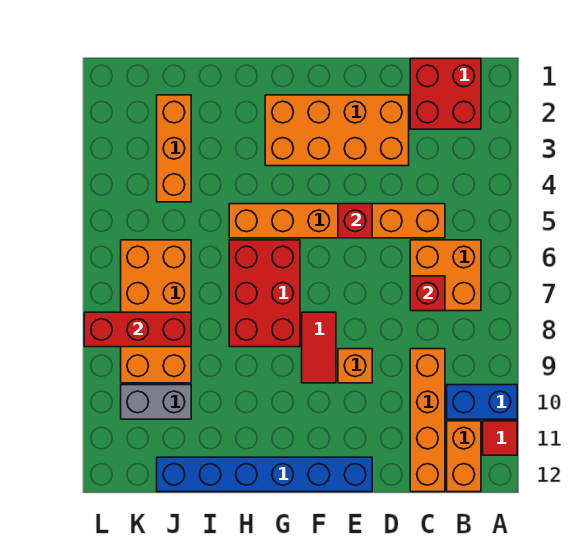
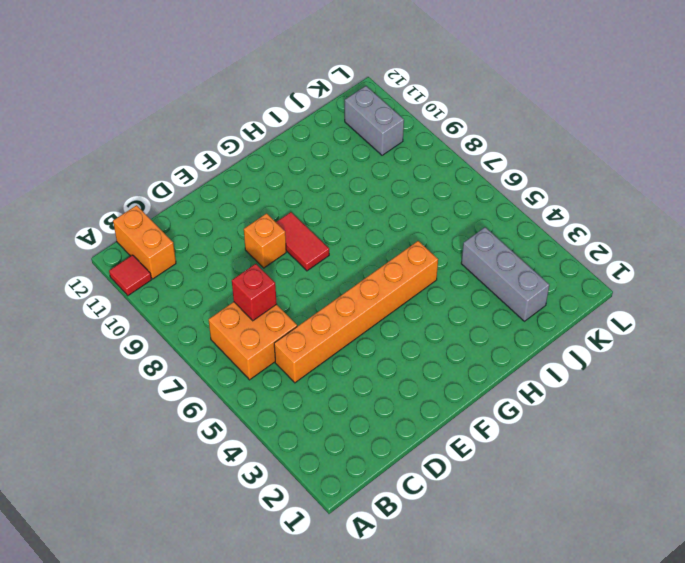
grey 1x3 brick [461,227,549,321] -> orange 1x3 brick [157,95,191,202]
grey 1x2 brick [345,86,404,155] -> grey 1x2 brick turned to [121,385,191,419]
none -> blue 1x2 brick [447,385,517,419]
none -> red 2x2 brick [410,59,481,129]
none -> orange 1x4 brick [410,349,445,492]

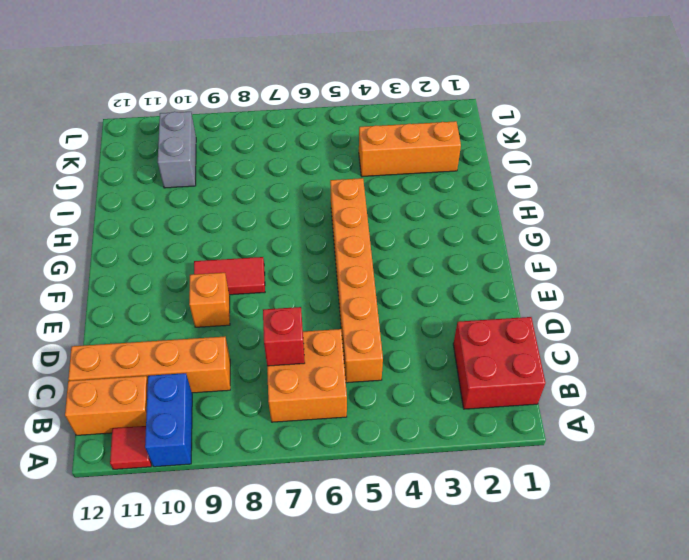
none -> orange 2x4 brick [265,95,409,166]
none -> blue 1x6 brick [157,457,372,492]
none -> red 2x3 brick [229,240,300,347]

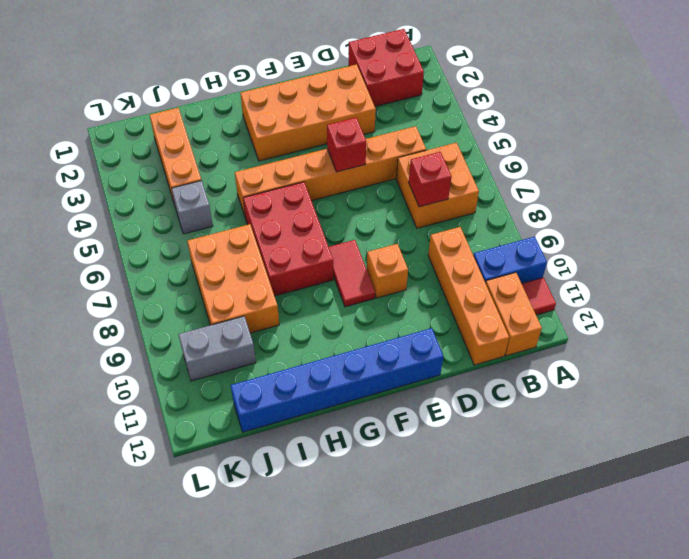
orange 2x3 brick [187,224,279,333] -> orange 2x4 brick [121,240,191,383]
grey 1x1 brick [172,181,213,234] -> none
none -> red 1x3 brick [84,312,191,347]

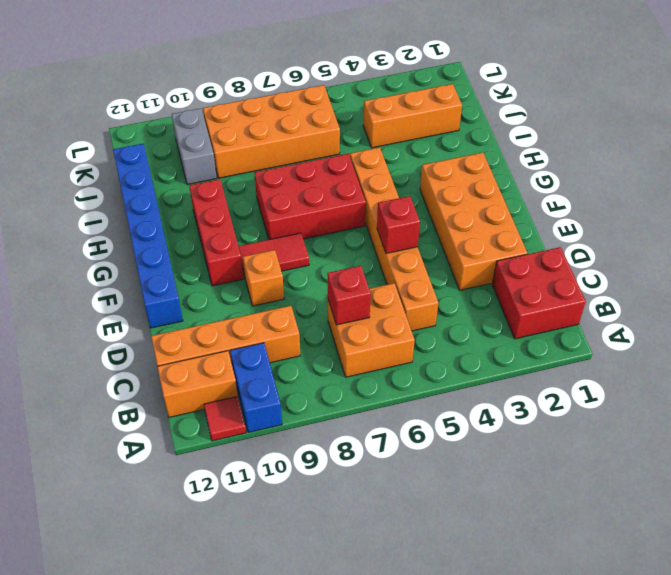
red 1x3 brick [189,179,243,286] -> red 1x3 brick moved to [84,312,191,347]

